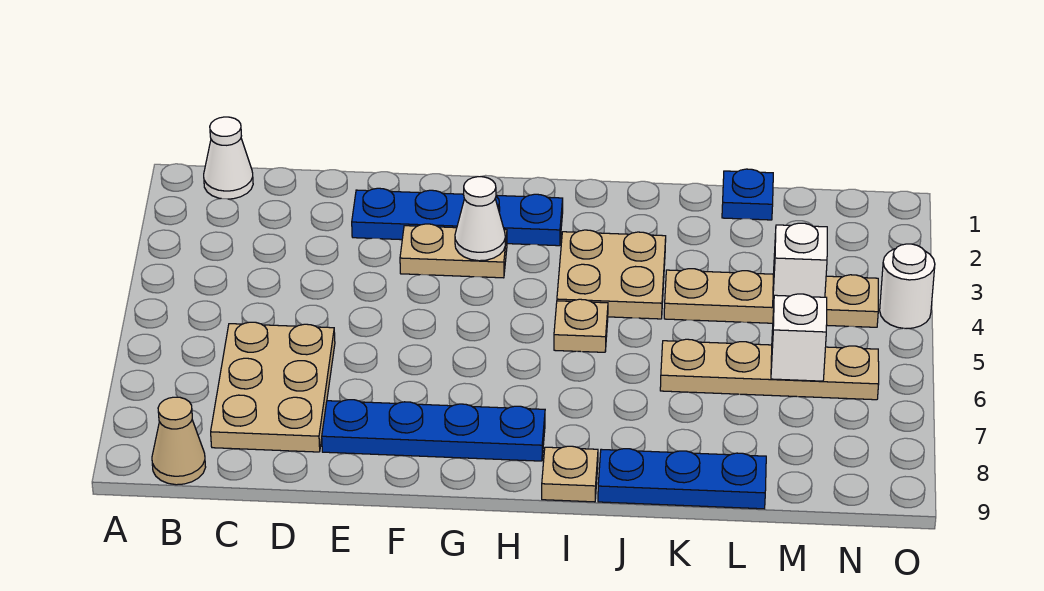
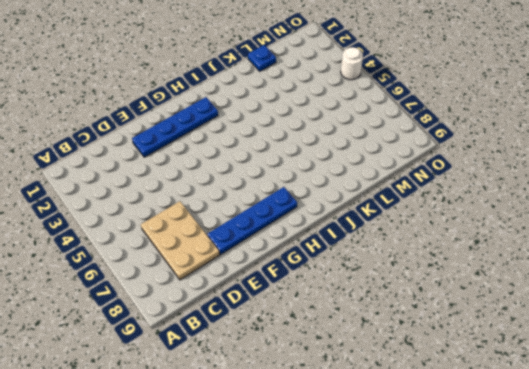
none -> white 1x1 cone [204,117,253,199]
none -> tan 1x1 cone [152,397,206,485]
none -> tan 1x2 plate [400,224,507,278]

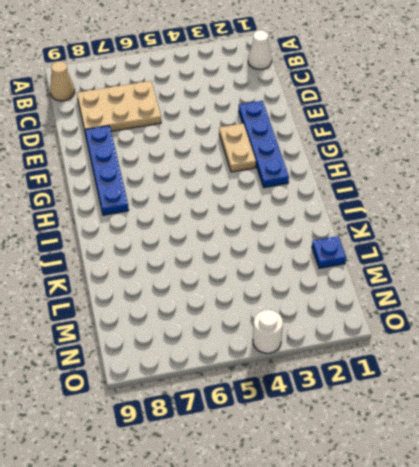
none -> tan 2x2 plate [557,230,666,319]
none -> tan 1x1 plate [554,299,608,352]
none -> tan 1x1 plate [542,446,598,502]

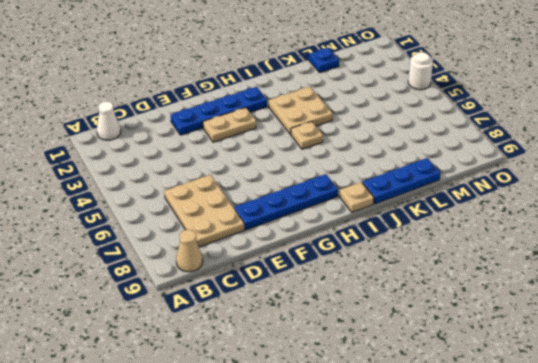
none -> tan 1x4 plate [664,269,878,327]
none -> tan 1x4 plate [660,339,879,400]
none -> white 1x1 cone [455,177,505,261]

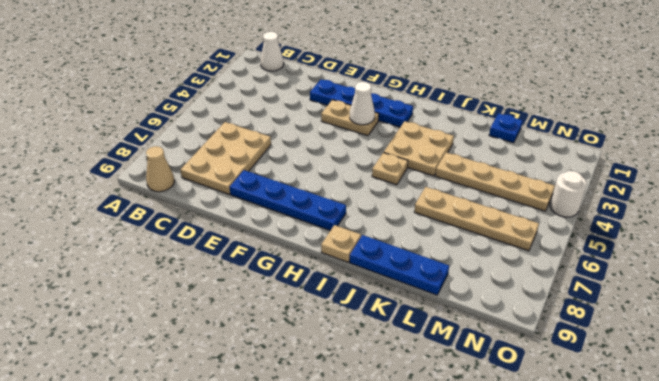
none -> white 1x1 brick [773,223,827,307]
none -> white 1x1 brick [771,294,827,381]

